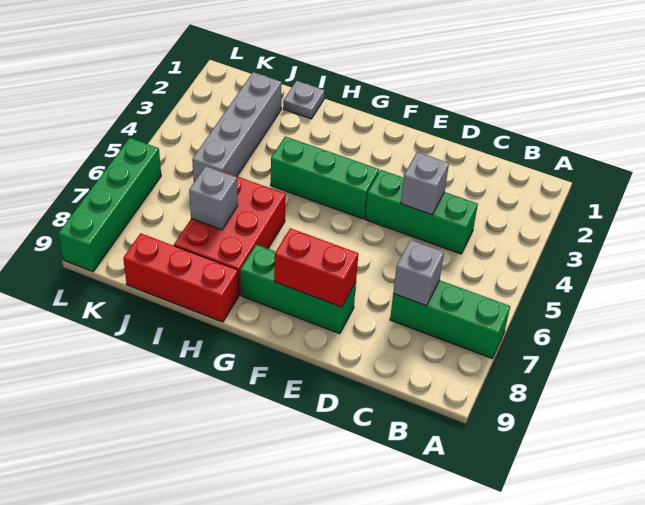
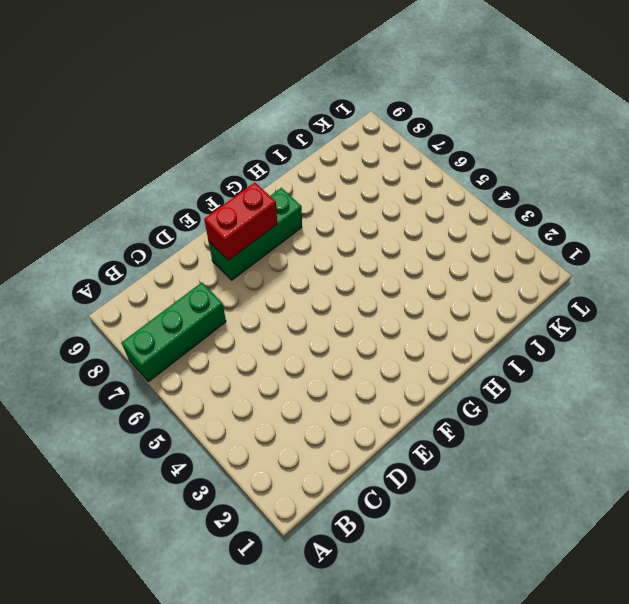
none -> green 1x3 brick [365,170,478,254]
none -> green 1x3 brick [271,136,379,219]
none -> red 2x3 brick [174,171,286,295]

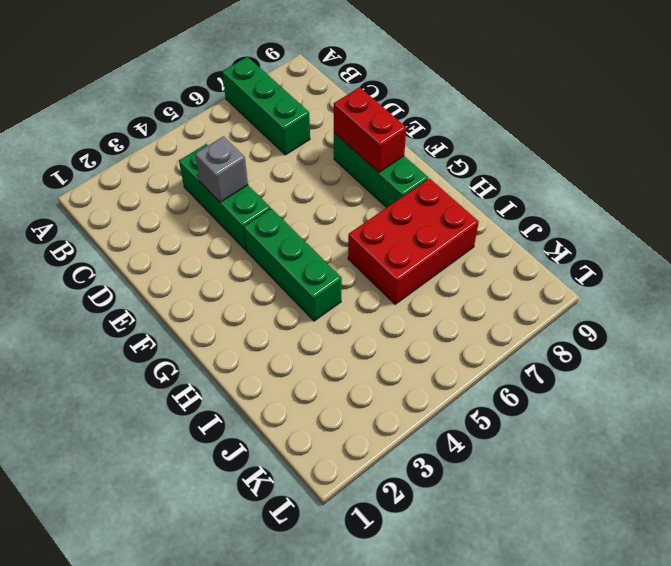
none -> red 1x3 brick [123,233,239,322]
none -> grey 1x1 plate [283,81,325,119]
none -> grey 1x4 brick [192,72,282,182]

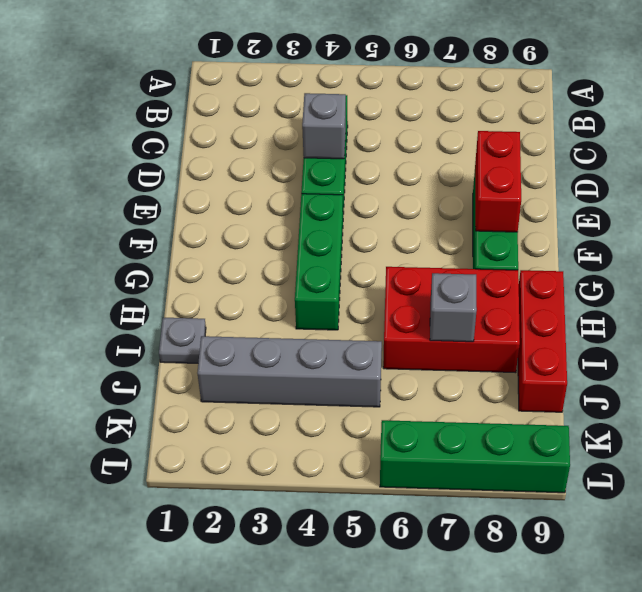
none -> green 1x3 brick [390,280,510,358]
none -> grey 1x1 brick [393,240,444,306]

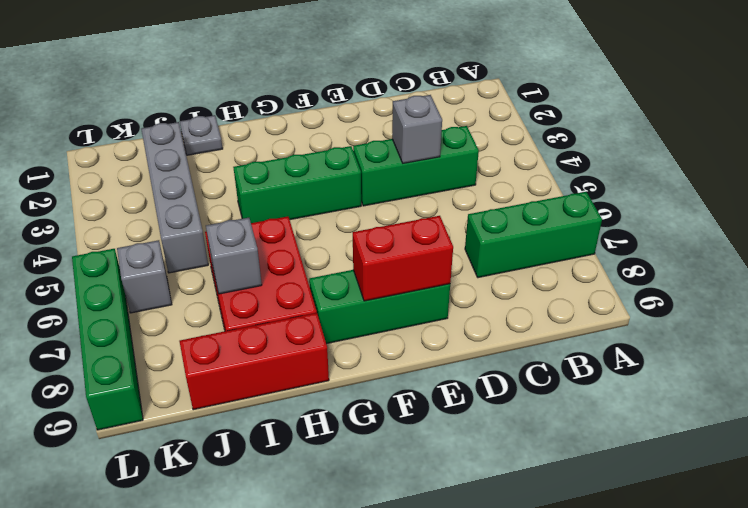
grey 1x1 brick [117,240,172,313] -> grey 1x1 brick moved to [393,240,444,306]

